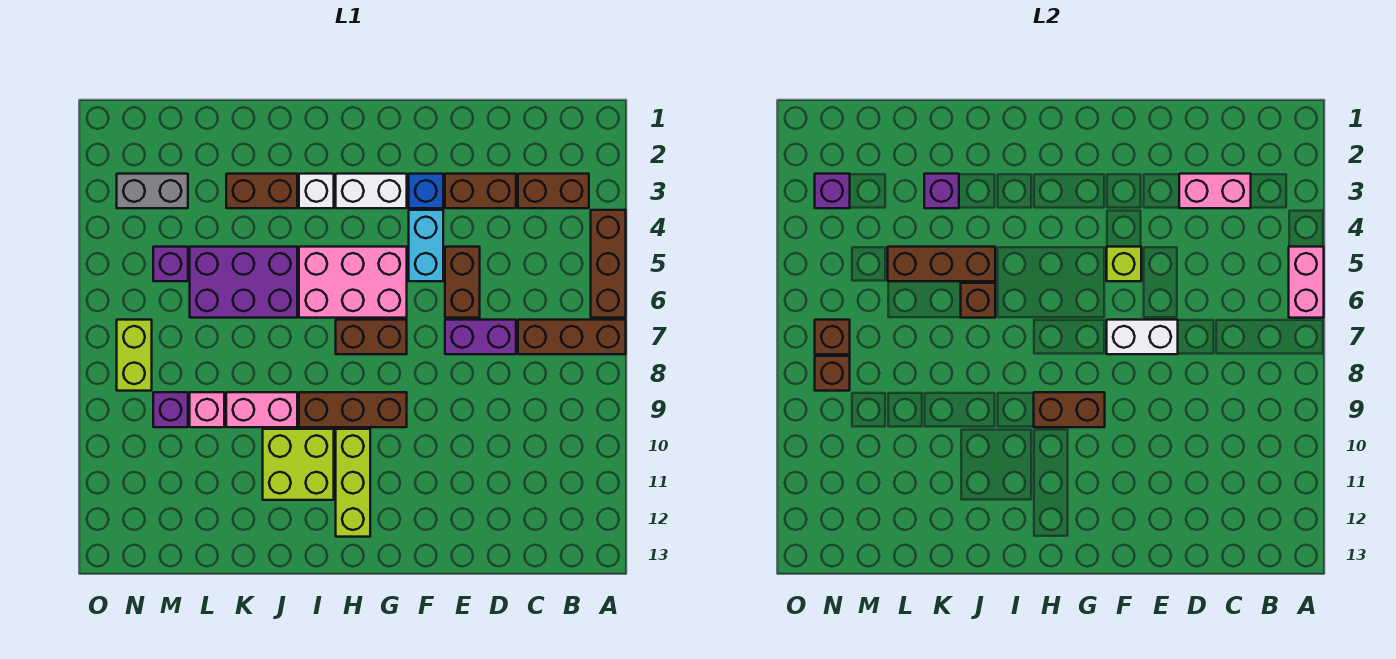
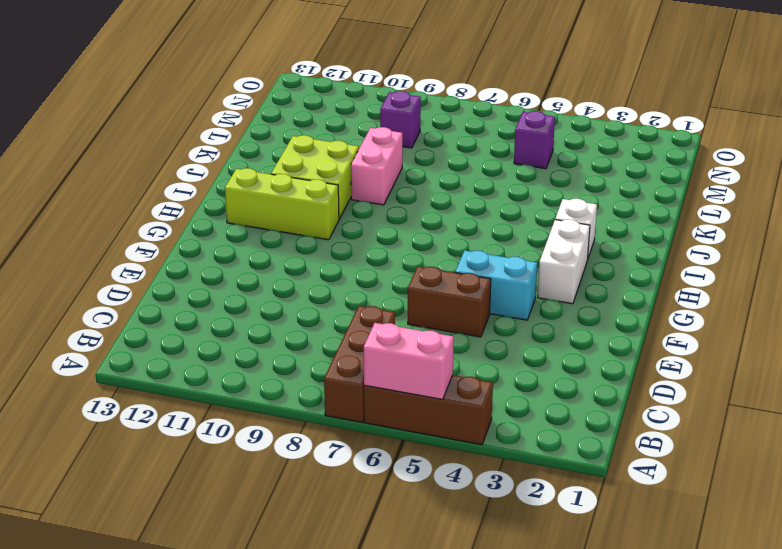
none -> brown 1x2 brick [518,174,589,208]
none -> brown 1x2 brick [445,174,516,208]
none -> purple 1x2 brick [445,320,516,354]
none -> blue 1x1 brick [409,174,443,208]

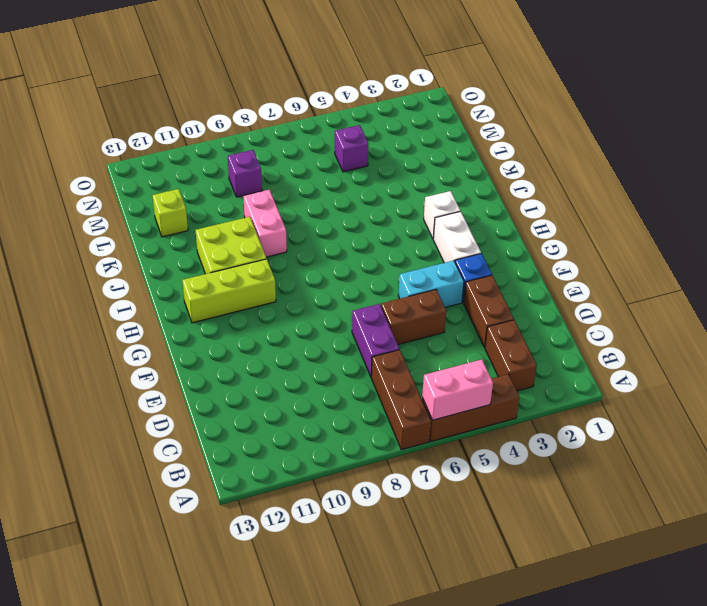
lime 1x1 brick [152,189,188,237] -> lime 1x1 brick moved to [1107,247,1141,281]
none -> pink 2x3 brick [299,247,407,318]
none -> brown 1x2 brick [336,320,407,354]
none -> brown 1x3 brick [299,392,407,427]
none -> brown 1x2 brick [226,174,297,208]

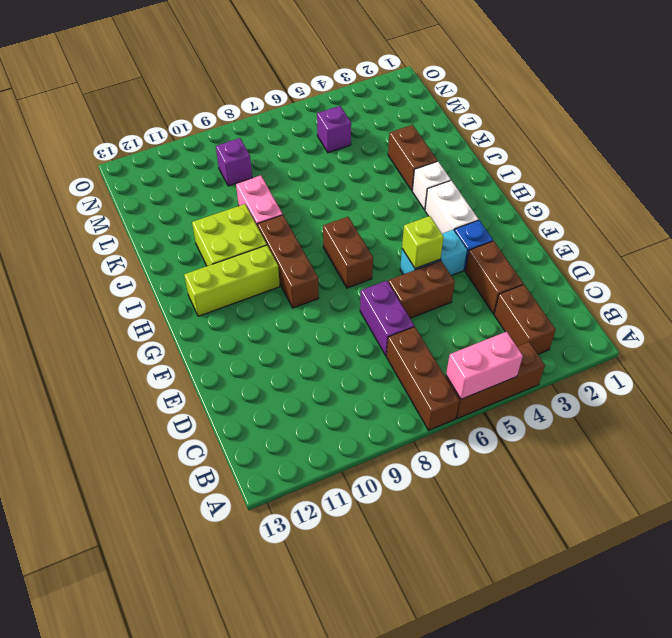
none -> pink 2x3 brick [299,247,407,318]
none -> purple 2x3 brick [190,247,297,318]
none -> pink 1x1 brick [190,392,224,427]
none -> grey 1x2 brick [117,174,188,208]

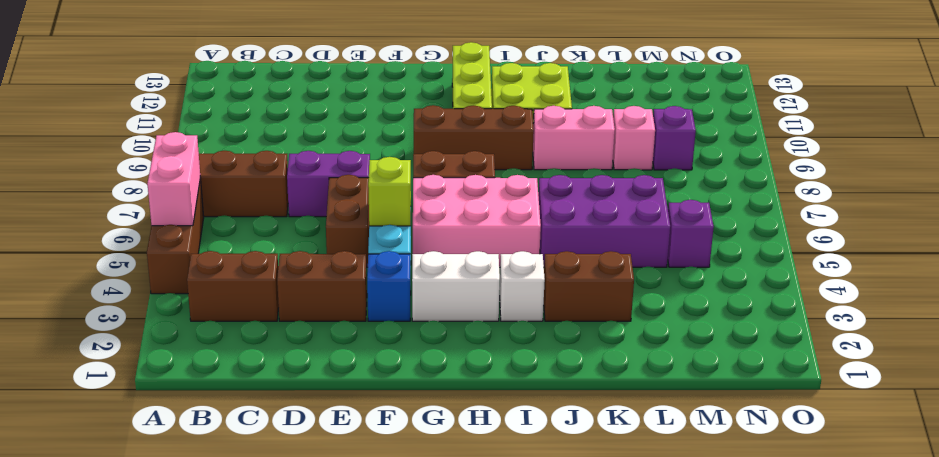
none -> grey 1x2 brick [117,174,188,208]
none -> lime 1x2 brick [117,320,152,391]
none -> pink 1x2 brick [1179,174,1251,208]
none -> white 1x2 brick [1107,320,1178,354]

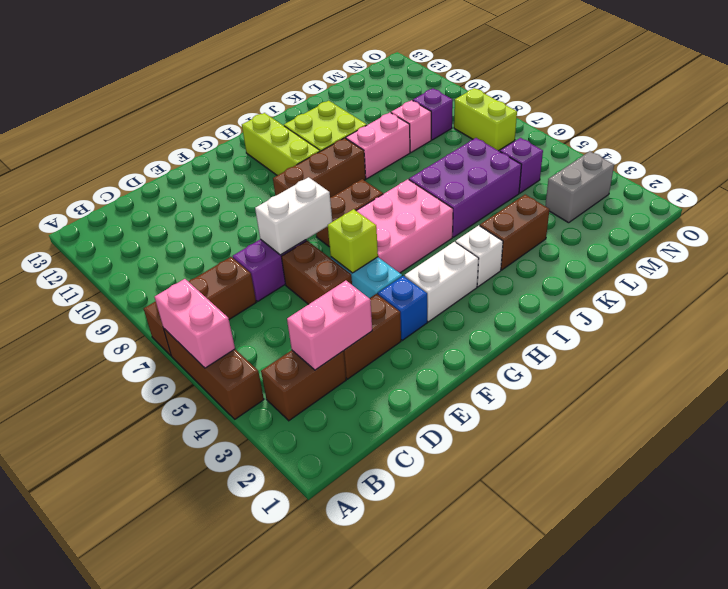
none -> brown 1x2 brick [1034,392,1105,427]
none -> brown 1x3 brick [888,247,995,281]
none -> brown 1x1 brick [961,283,995,318]
none -> purple 1x1 brick [924,174,959,208]

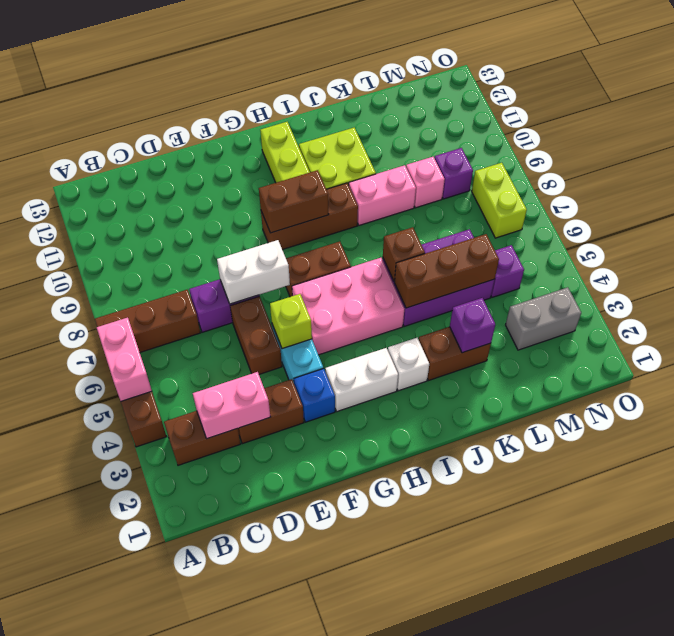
none -> purple 1x1 brick [815,174,850,208]
none -> brown 1x1 brick [815,320,850,354]
none -> brown 1x1 brick [815,356,850,391]

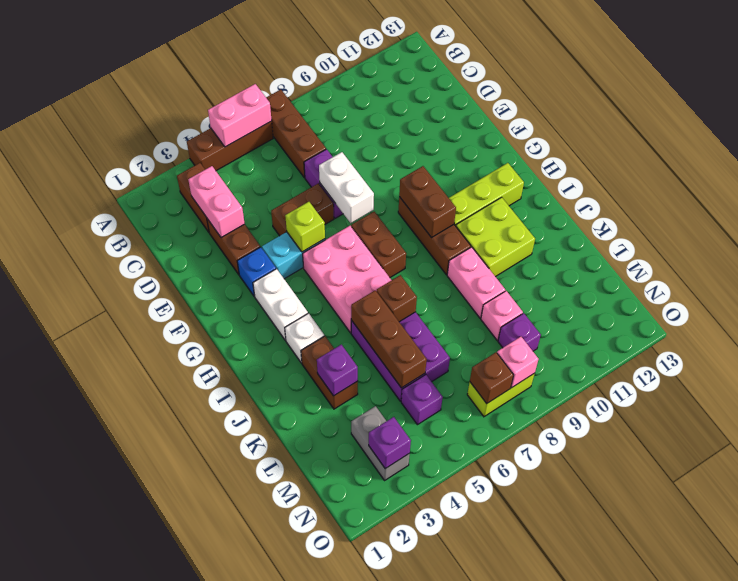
pink 1x1 brick [497,337,539,388] -> brown 1x1 brick [815,356,850,391]

